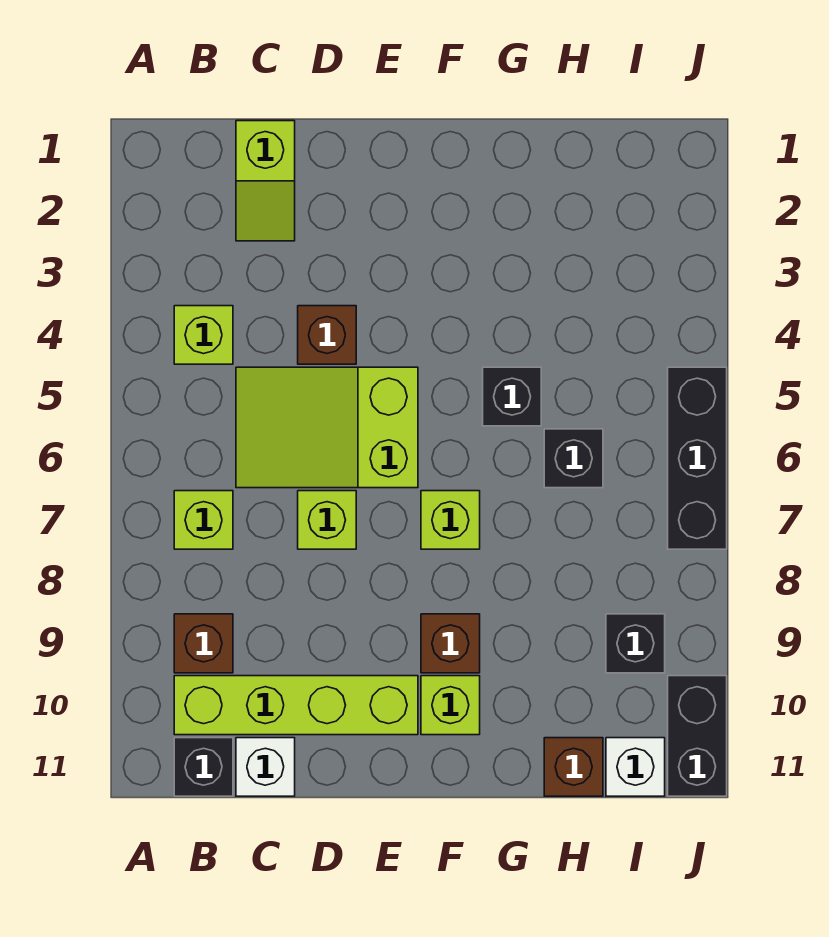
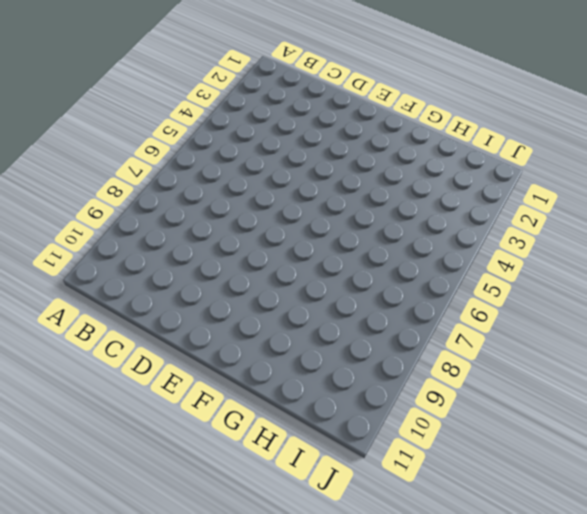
none -> lime 1x1 brick [174,306,233,364]
none -> lime 1x1 brick [174,491,233,549]
none -> brown 1x1 brick [174,614,233,673]

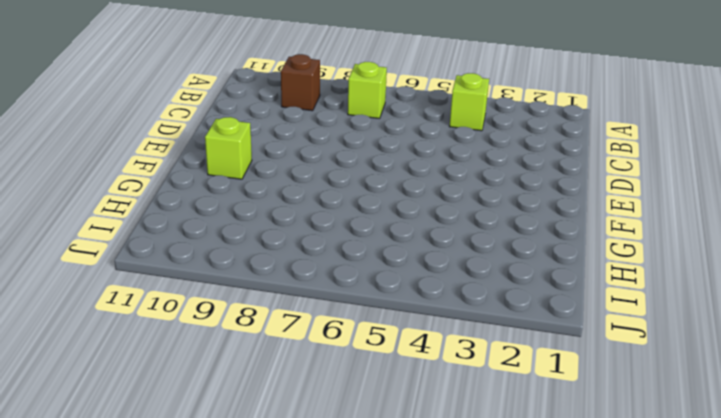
none -> lime 1x4 brick [174,676,418,735]
none -> black 1x1 brick [174,738,233,796]
none -> lime 1x2 slope [236,121,295,241]

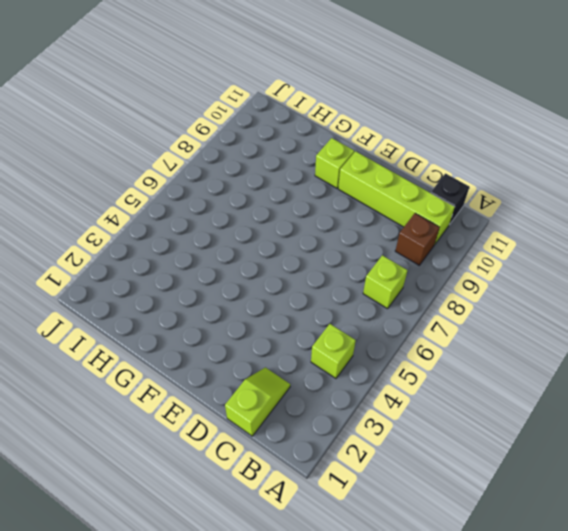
none -> lime 2x3 slope [236,367,418,488]
none -> white 1x1 brick [236,738,295,796]
none -> brown 1x1 brick [298,306,356,364]

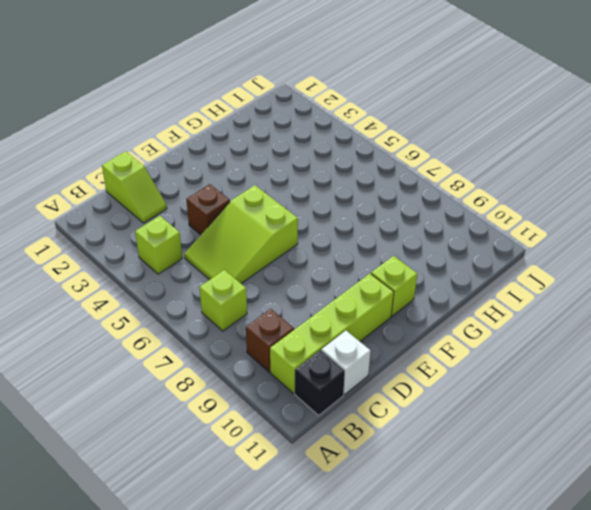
none -> lime 1x1 brick [298,491,356,549]
none -> lime 1x1 brick [421,491,480,549]
none -> brown 1x1 brick [421,614,480,673]

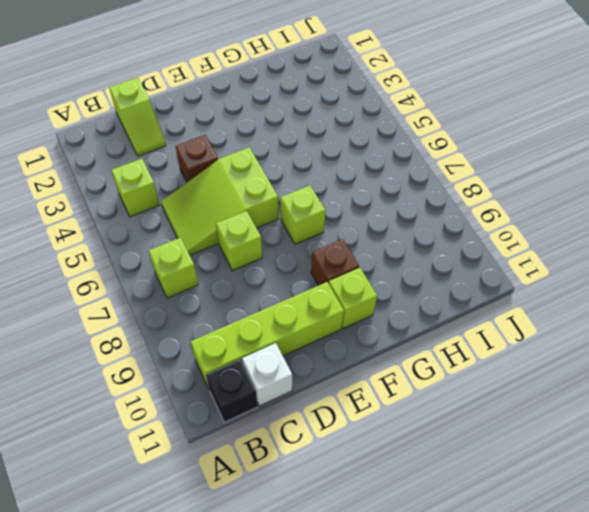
none -> brown 1x1 brick [174,614,233,673]
none -> black 1x1 brick [483,367,541,426]
none -> black 1x1 brick [544,429,603,488]

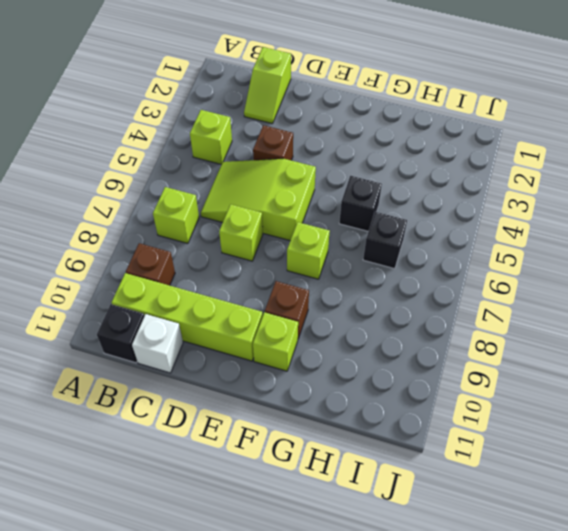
none -> brown 1x1 brick [544,738,603,796]
none -> black 1x1 brick [606,614,665,673]
none -> white 1x1 brick [606,738,665,796]

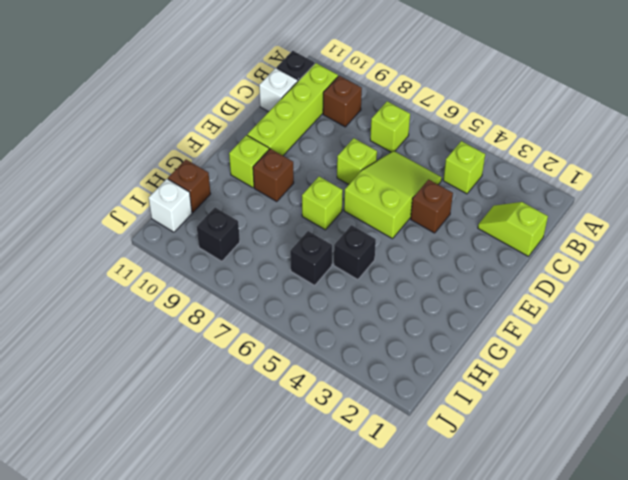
none -> black 1x3 brick [668,367,727,549]
none -> black 1x2 brick [668,676,727,796]

